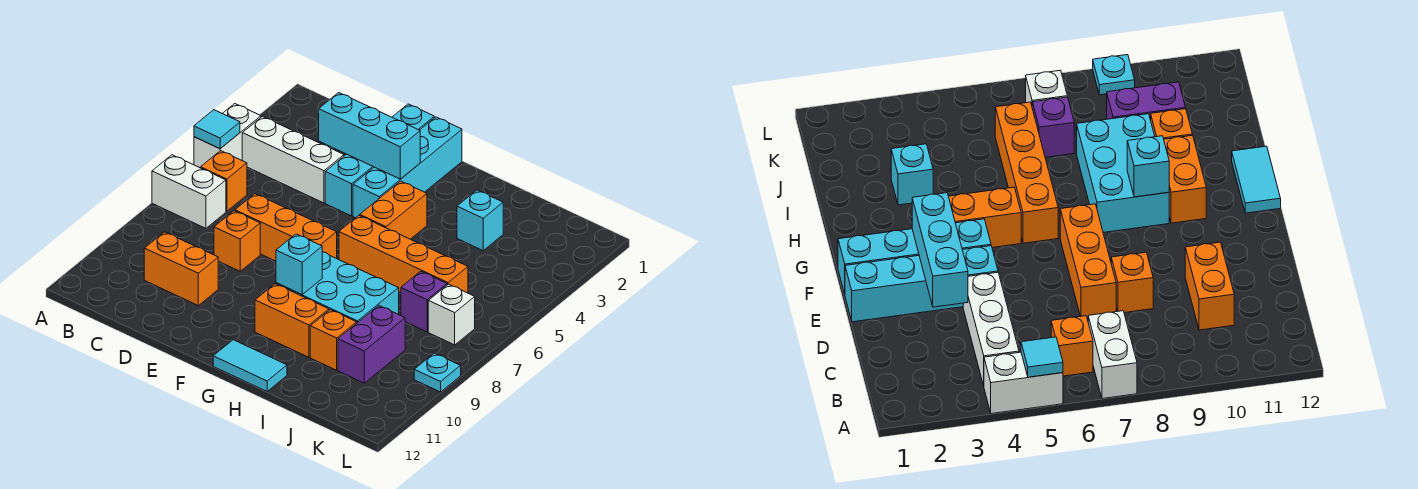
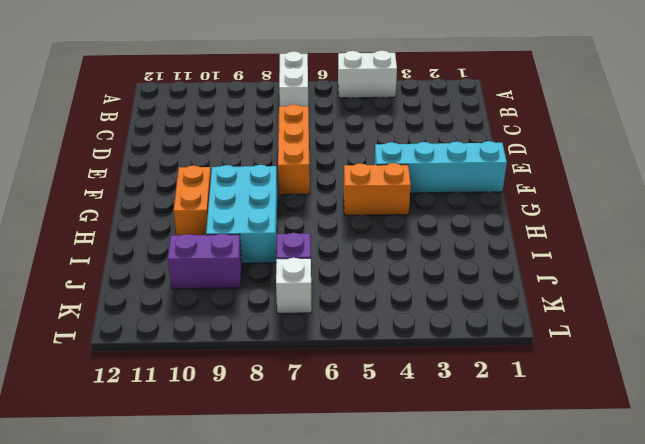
none -> white 1x3 brick [242,117,344,203]
none -> orange 1x1 brick [201,151,247,211]
none -> orange 1x2 brick [144,232,218,305]

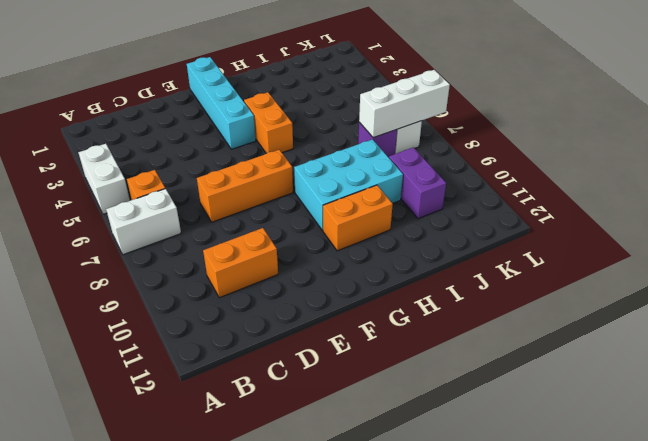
white 1x3 brick [359,70,450,138] -> white 1x3 brick moved to [242,117,344,203]
none -> orange 1x1 brick [214,211,260,271]
none -> cyan 1x4 brick [325,104,434,216]
none -> orange 1x4 brick [339,215,468,293]

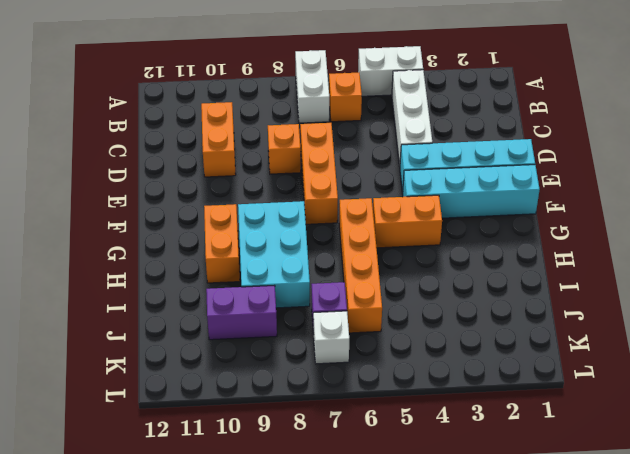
none -> cyan 1x2 tile [213,340,287,391]
none -> cyan 1x1 brick [457,190,503,250]
none -> orange 1x1 brick [310,310,357,370]

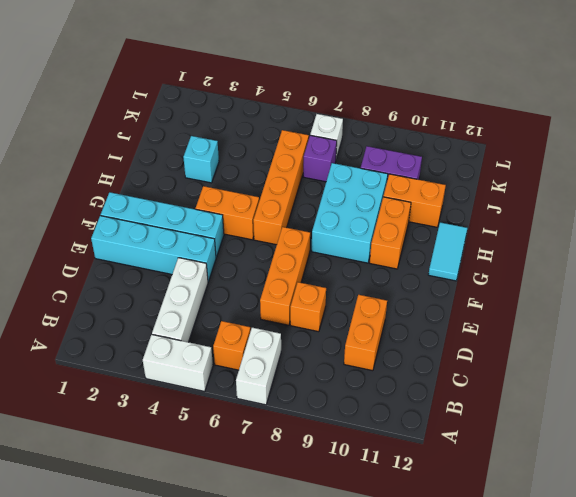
orange 1x2 brick [383,174,446,227] -> orange 1x1 brick [310,310,357,370]
none -> cyan 1x1 plate [414,353,461,392]
none -> cyan 1x1 tile [194,110,240,149]
none -> cyan 1x3 brick [319,93,420,179]

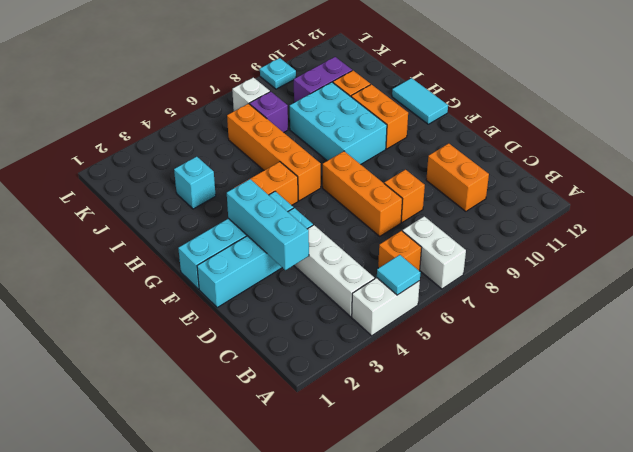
none -> cyan 1x1 brick [276,234,322,295]

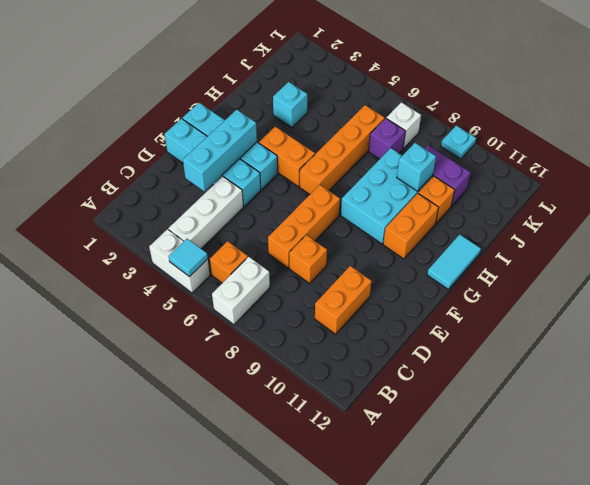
cyan 1x1 brick [397,143,436,191] -> cyan 1x1 brick moved to [276,234,322,295]

